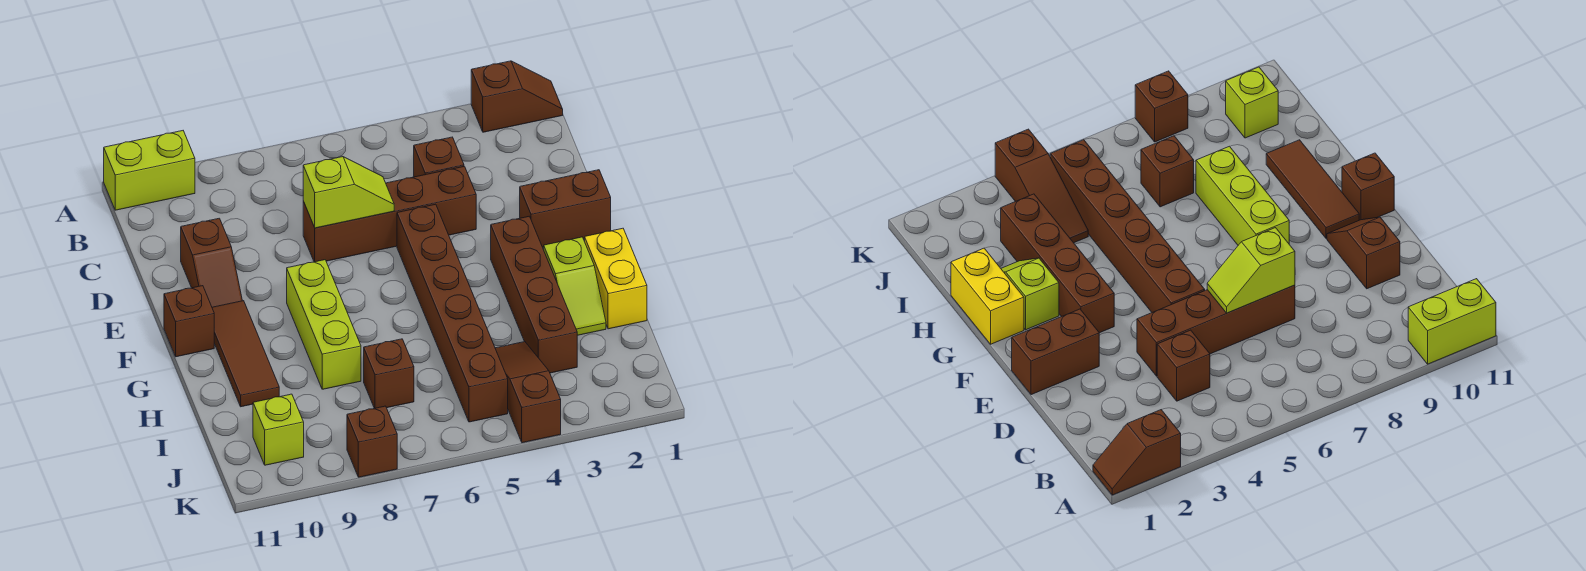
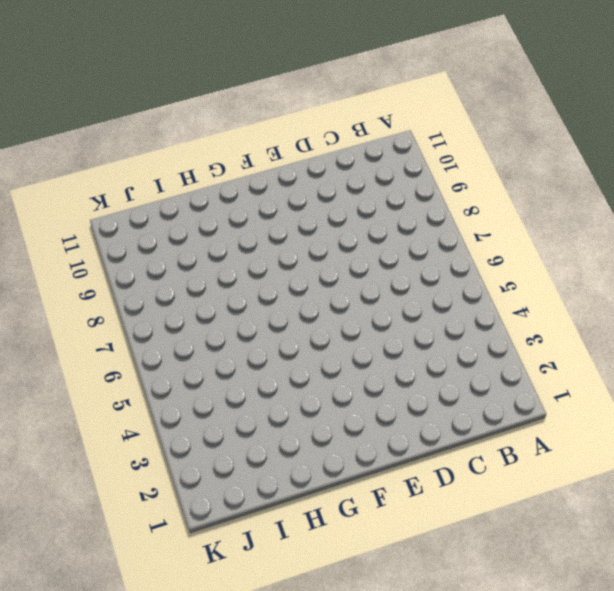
none -> brown 1x2 slope [471,61,563,132]
none -> lime 1x2 brick [104,131,195,210]
none -> brown 1x1 brick [414,137,464,177]

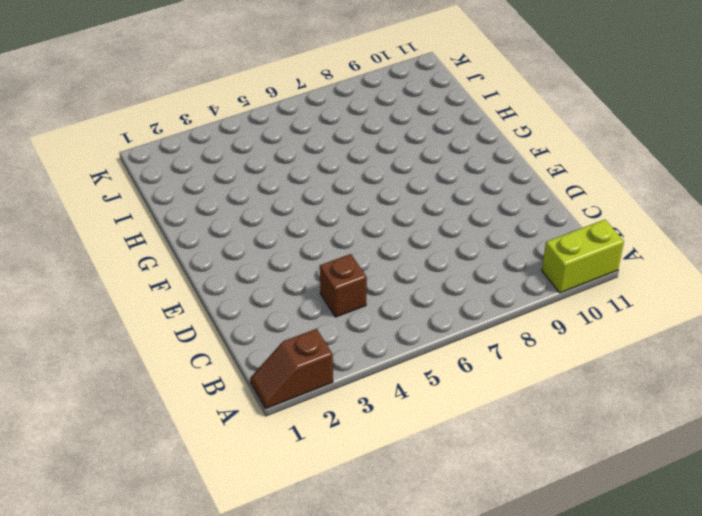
none -> brown 1x4 brick [303,166,476,262]
none -> brown 1x2 slope [181,218,242,307]
none -> brown 1x2 brick [520,170,611,247]

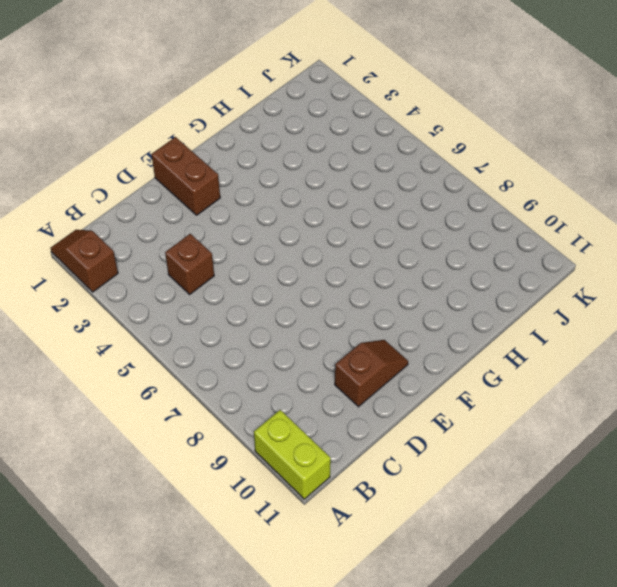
none -> brown 1x4 brick [303,166,476,262]
none -> brown 1x6 brick [397,204,508,422]
none -> brown 1x4 brick [491,216,577,373]

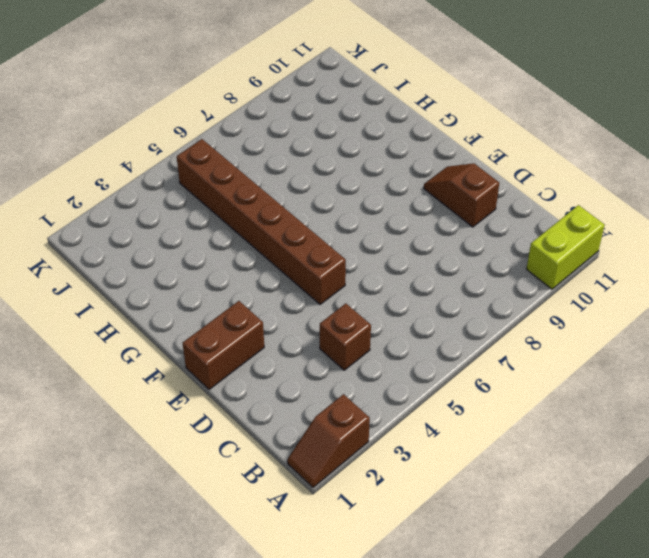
none -> brown 1x4 brick [303,166,476,262]
none -> brown 1x4 brick [491,216,577,373]
none -> lime 1x3 brick [287,260,361,389]

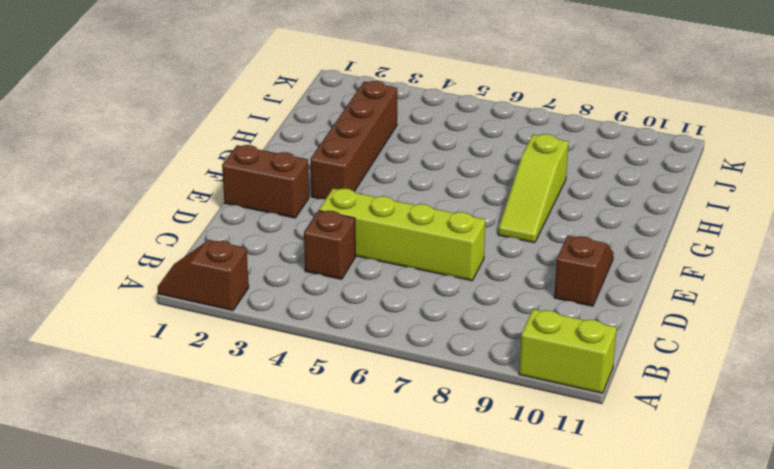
lime 1x4 brick [319,189,485,281] -> brown 1x4 brick [303,166,476,262]
lime 1x3 slope [498,134,569,243] -> lime 1x3 brick [287,260,361,389]
none -> brown 1x6 brick [397,204,508,422]
none -> brown 1x3 tile [212,301,279,407]
none -> brown 1x1 brick [164,286,214,357]

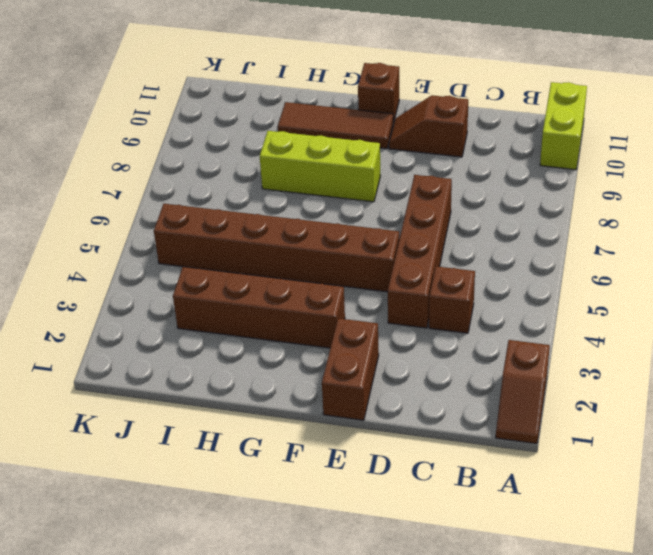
none -> yellow 1x2 brick [585,228,647,329]
none -> lime 1x2 slope [544,237,606,335]
none -> brown 1x3 slope [495,342,561,443]

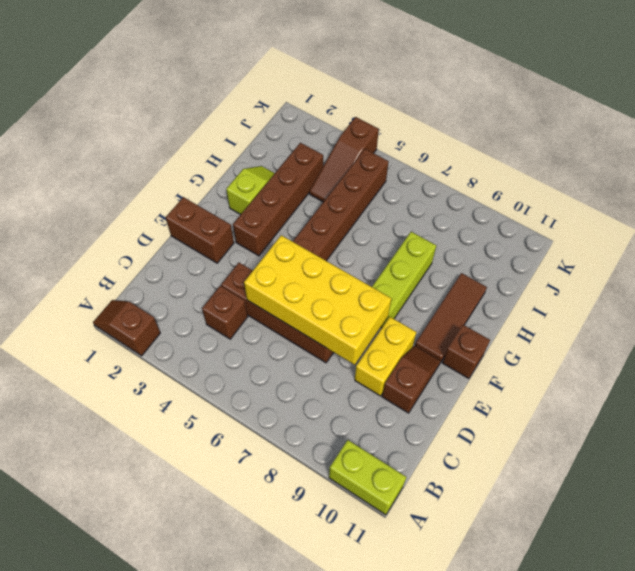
yellow 2x4 brick [244,235,391,365] -> lime 1x2 slope [303,157,394,228]
yellow 1x2 brick [355,317,416,396] -> yellow 1x2 brick moved to [585,228,647,329]
none -> brown 1x1 brick [364,339,414,408]
none -> lime 1x1 brick [253,394,304,465]
none -> brown 1x1 brick [347,406,397,477]

